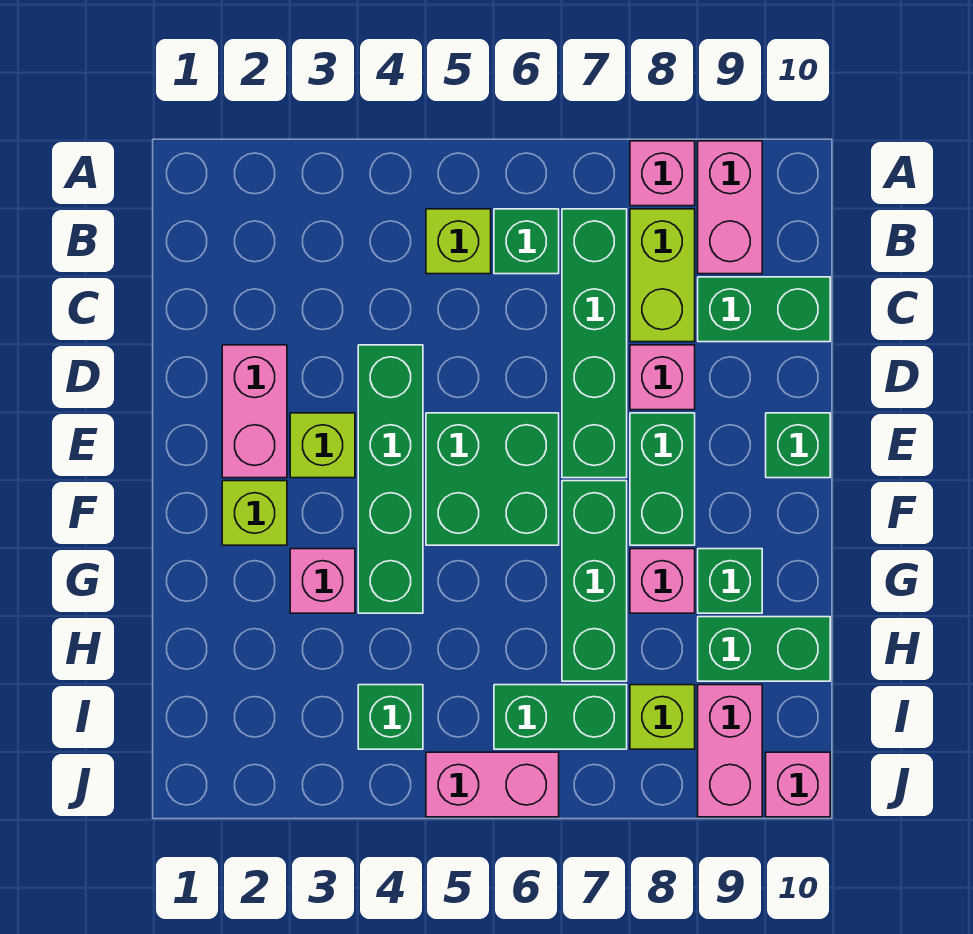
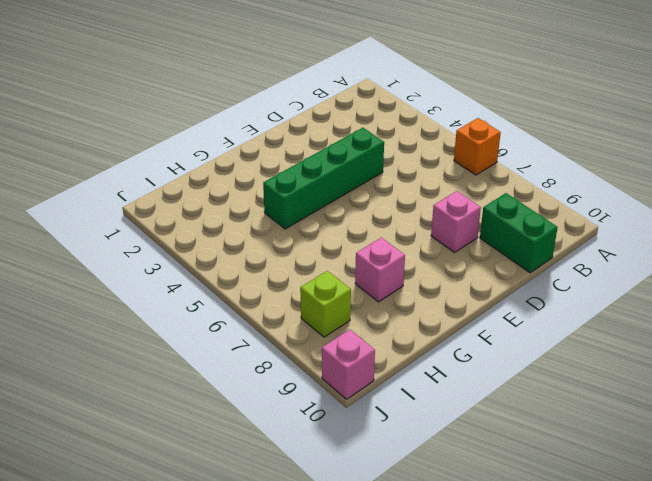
orange 1x1 brick [454,118,501,175] -> none
none -> pink 1x1 brick [630,141,695,206]
none -> pink 1x2 brick [698,141,762,274]
none -> lime 1x1 brick [426,209,491,274]

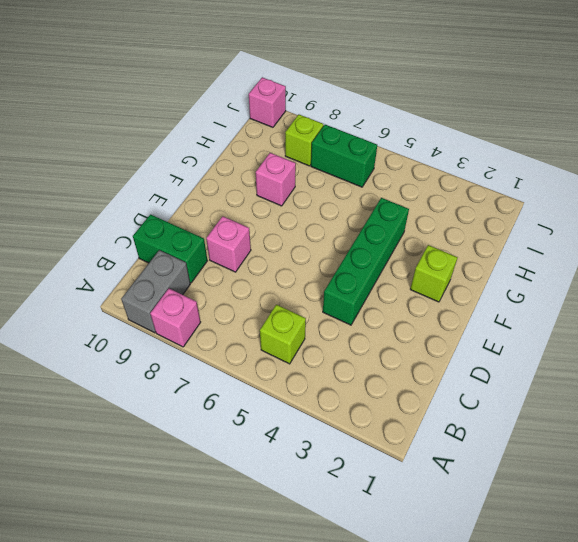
grey 1x2 brick [121,250,190,333] -> pink 1x2 brick [698,141,762,274]
none -> green 1x1 brick [494,209,559,274]
none -> green 1x4 brick [562,209,627,478]
none -> lime 1x2 brick [630,209,695,342]

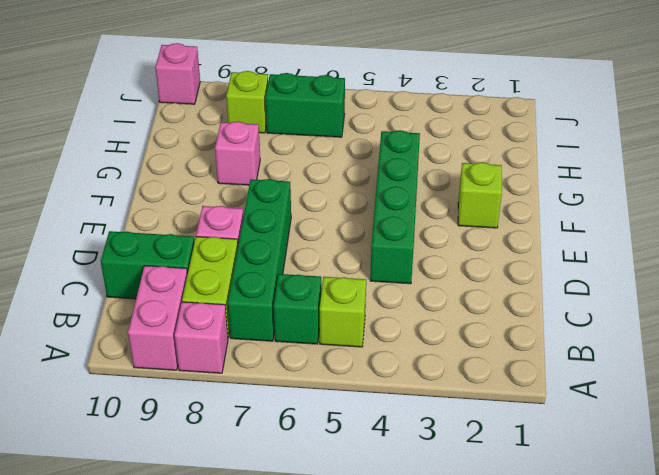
none -> pink 1x2 brick [222,345,287,478]
none -> lime 1x1 brick [290,413,355,478]
none -> green 2x2 brick [426,413,559,545]

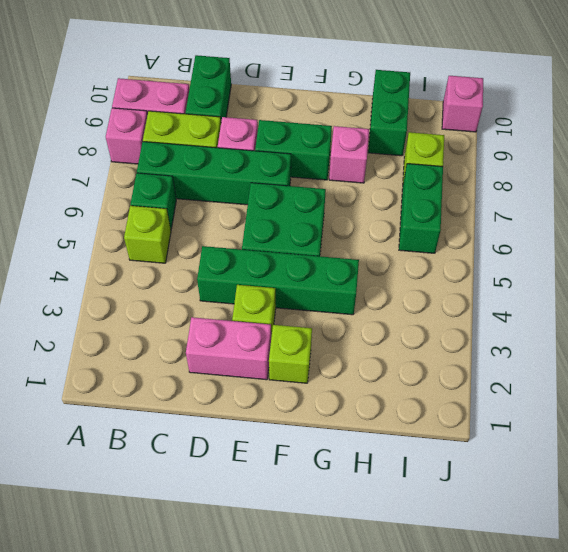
none -> green 1x1 brick [766,413,830,478]
none -> green 1x3 brick [562,481,627,681]
none -> pink 1x1 brick [290,549,355,613]

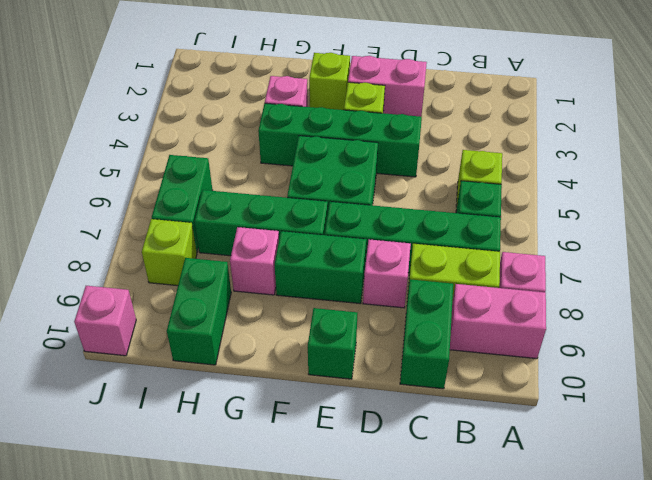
none -> green 1x1 brick [698,549,762,613]
none -> green 1x1 brick [358,685,423,749]
none -> pink 1x2 brick [698,685,762,817]

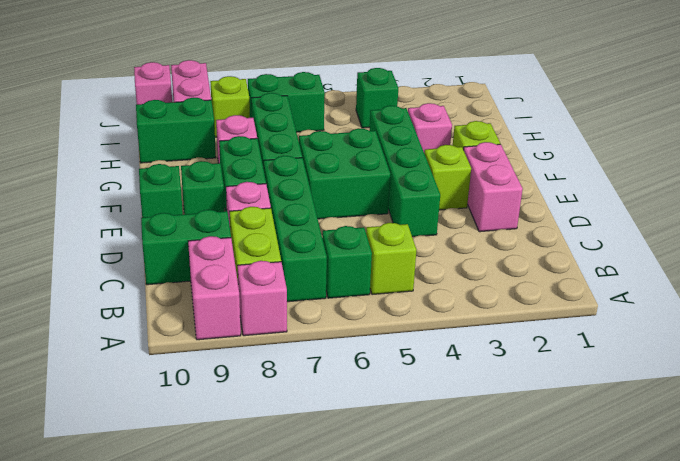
green 1x1 brick [181,161,225,214] -> green 1x1 brick moved to [698,549,762,613]
none -> pink 1x2 brick [426,752,559,817]

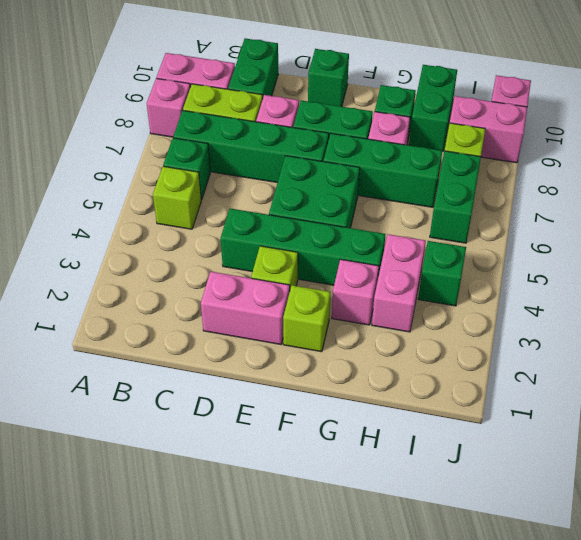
pink 1x2 brick [372,234,426,332] -> pink 1x2 brick moved to [426,752,559,817]

